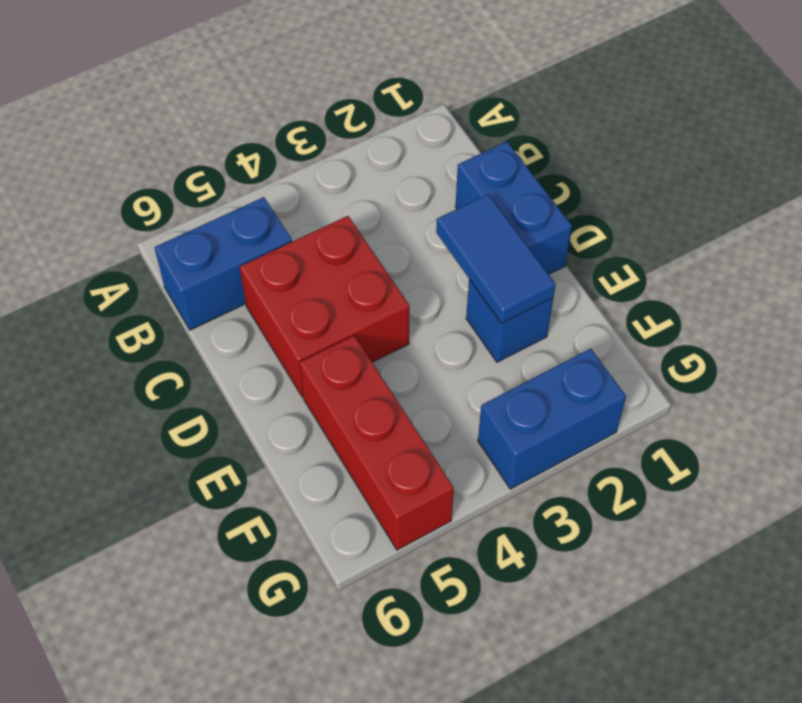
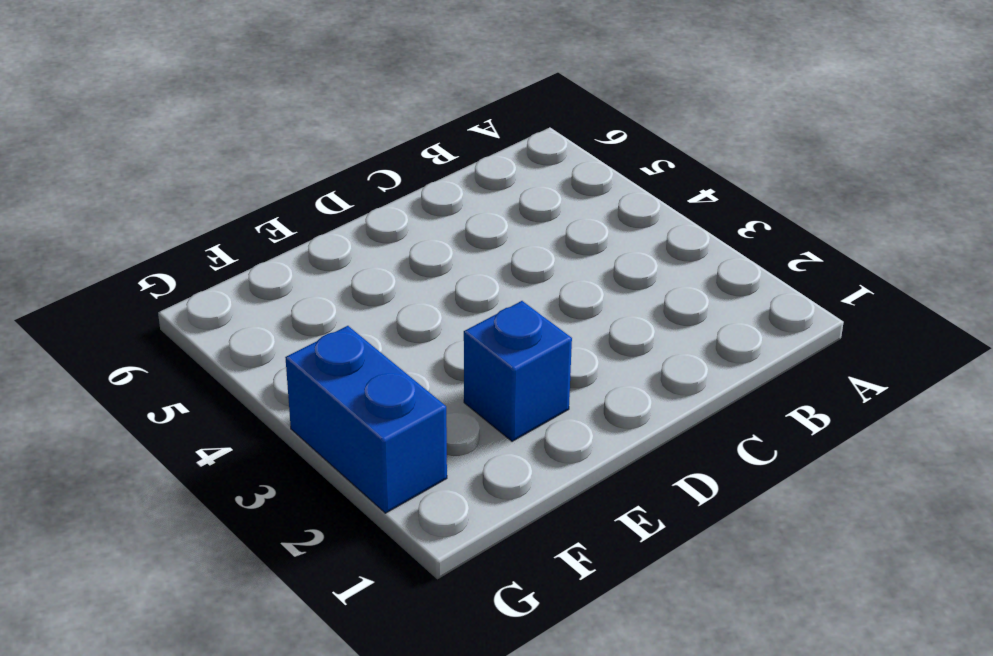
none -> blue 1x2 brick [155,197,292,330]
none -> blue 1x2 brick [456,142,572,274]

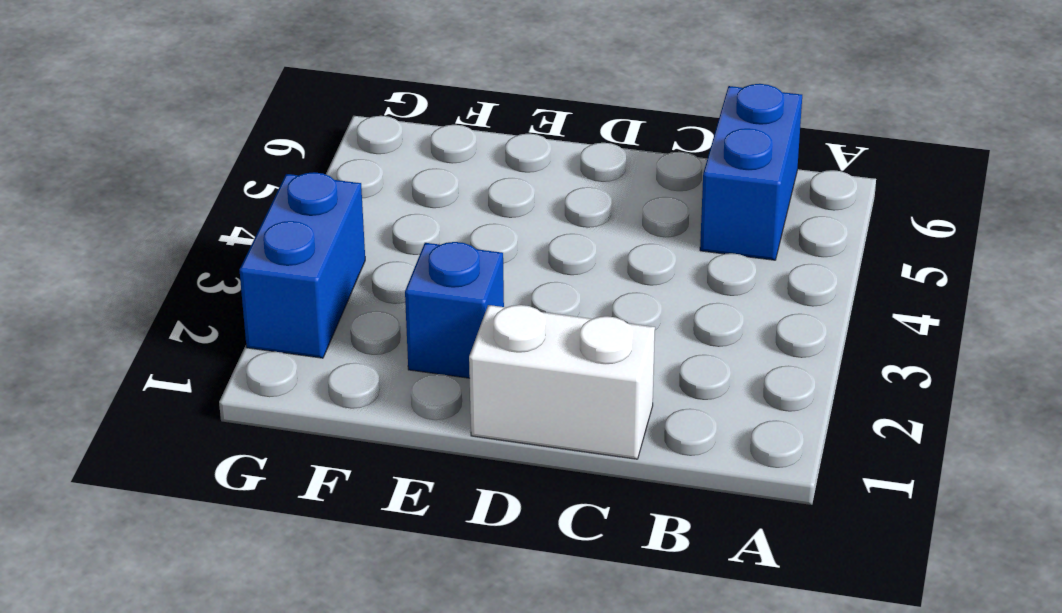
white 1x2 brick [469,305,655,459] -> blue 1x2 brick [456,142,572,274]
none -> red 2x2 brick [240,216,409,397]
none -> red 1x3 brick [299,336,454,550]

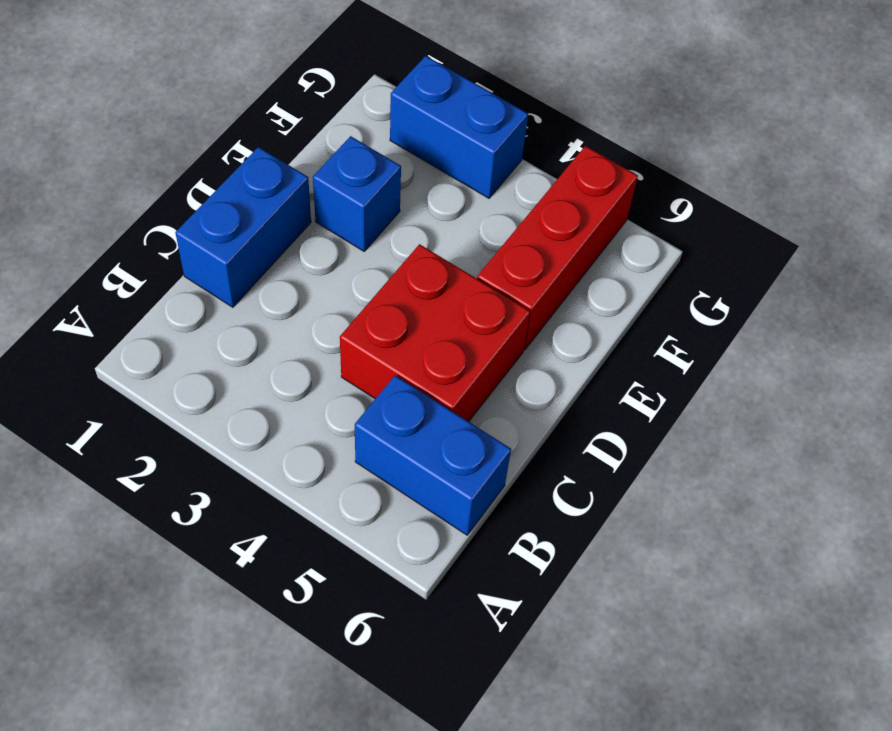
none -> blue 1x2 tile [436,194,556,324]

